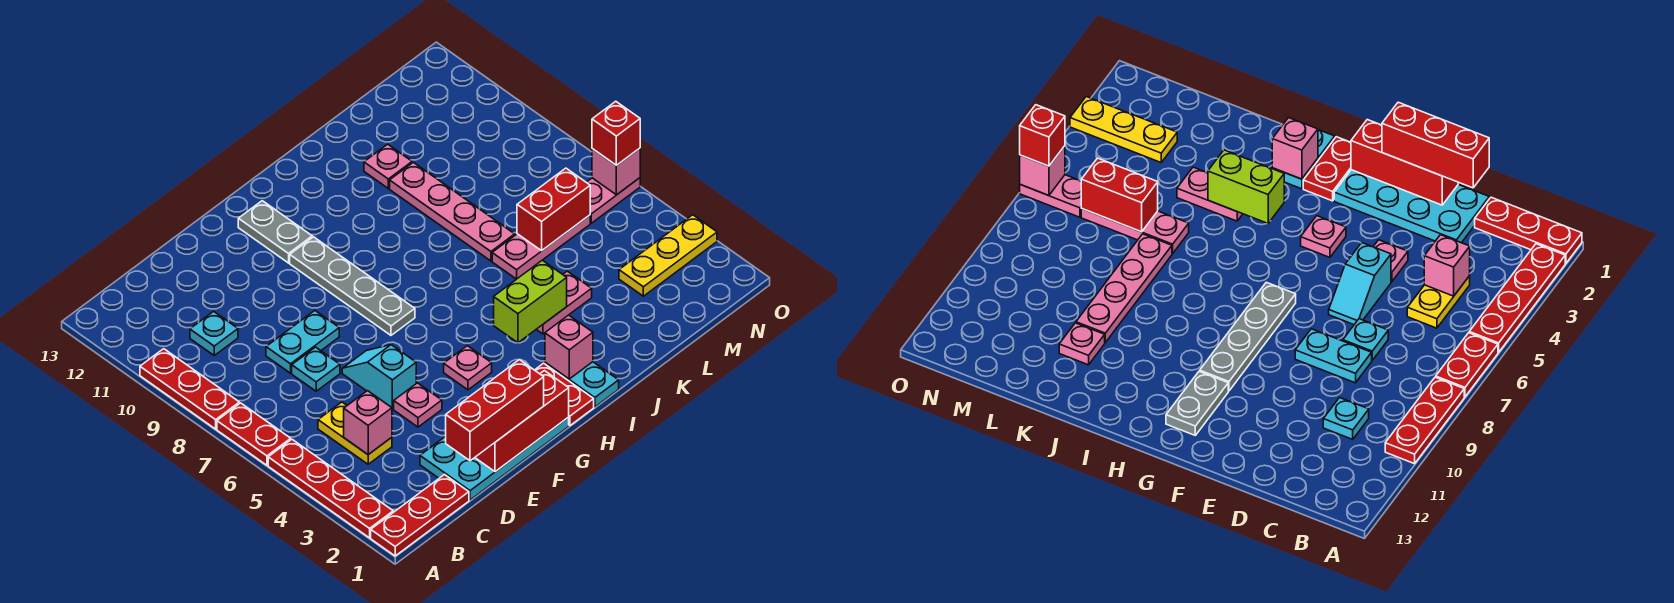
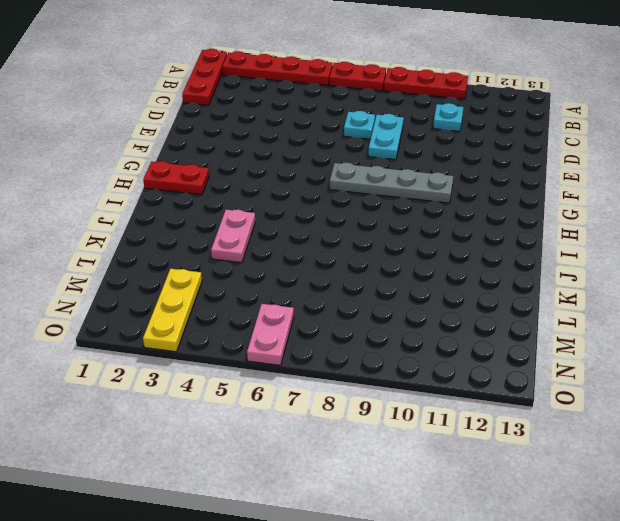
none -> yellow 1x2 plate [318,402,392,464]
none -> cyan 2x4 plate [420,417,569,500]
none -> pink 1x1 plate [394,383,442,427]
none -> cyan 1x2 slope [342,345,416,409]

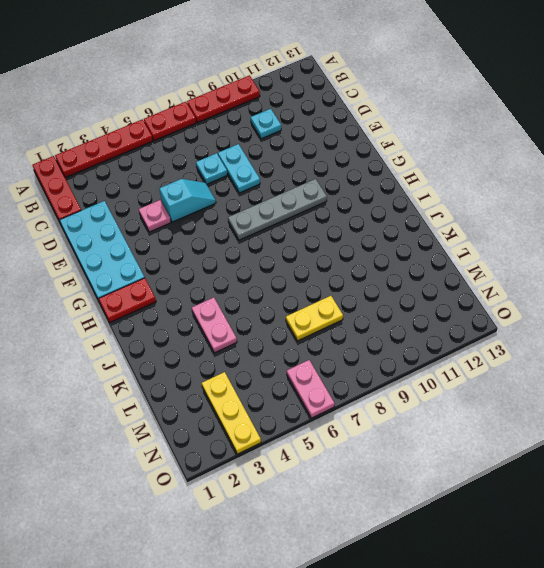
yellow 1x2 plate [286,296,343,341] -> yellow 1x2 plate moved to [318,402,392,464]
none -> pink 1x1 plate [444,346,492,390]
none -> grey 1x2 plate [238,201,312,263]
none -> cyan 1x2 plate [545,362,619,407]
none -> pink 1x3 plate [492,215,590,279]

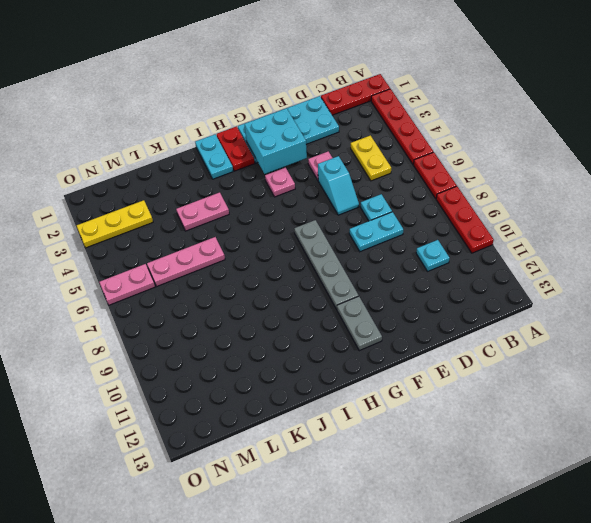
cyan 2x2 brick [245,108,307,174] -> none
none -> pink 1x4 plate [390,162,515,261]
none -> pink 1x1 plate [364,144,412,188]
none -> pink 1x1 brick [344,391,392,454]
none -> red 1x3 brick [475,371,569,472]

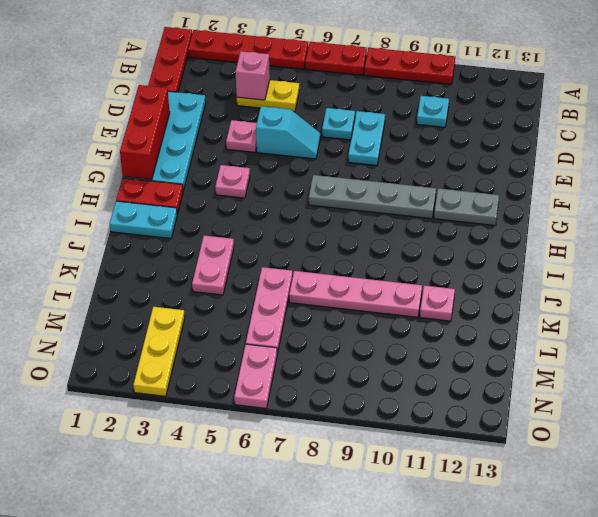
none -> pink 1x1 brick [545,315,593,379]
none -> lime 1x2 brick [494,260,567,343]
none -> red 1x2 brick [517,168,590,251]
none -> pink 1x1 brick [592,148,640,195]

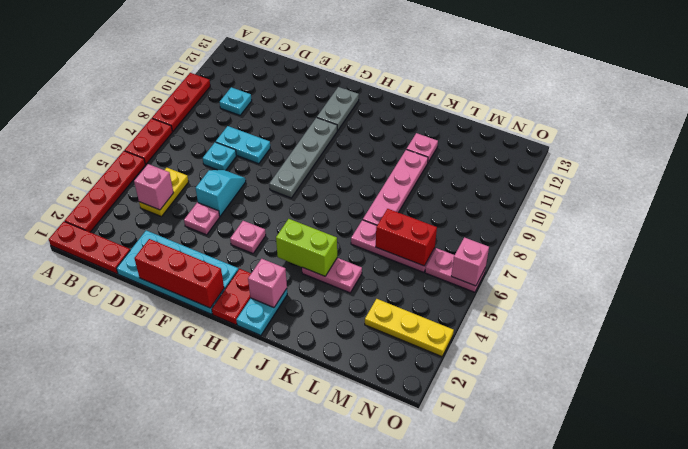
none -> red 1x3 brick [446,360,544,461]
none -> red 1x1 brick [592,101,640,165]

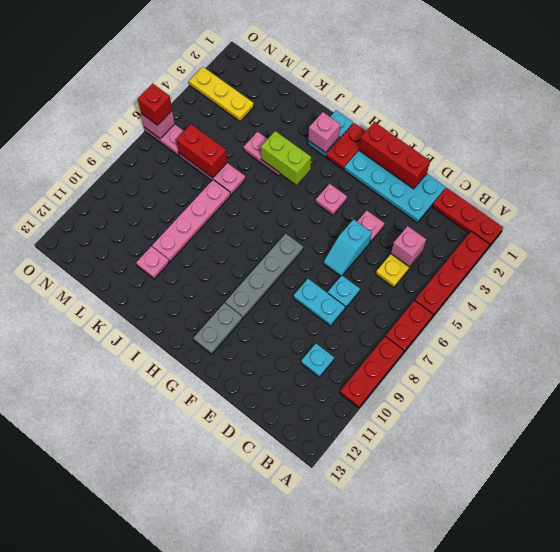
none -> red 1x3 brick [446,360,544,461]

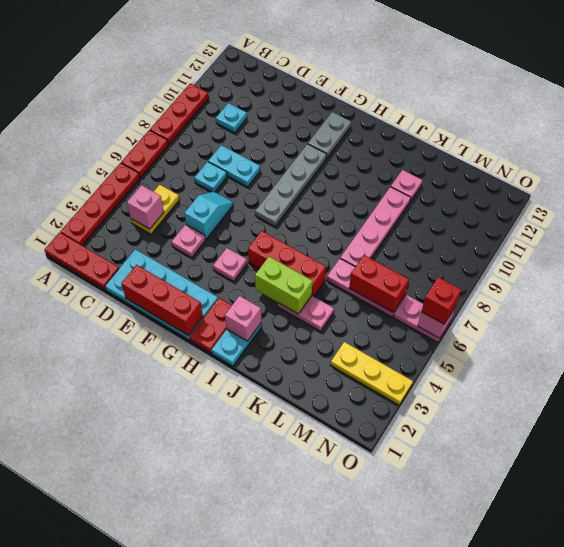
red 1x3 brick [248,231,326,297] -> red 1x3 brick moved to [446,360,544,461]

